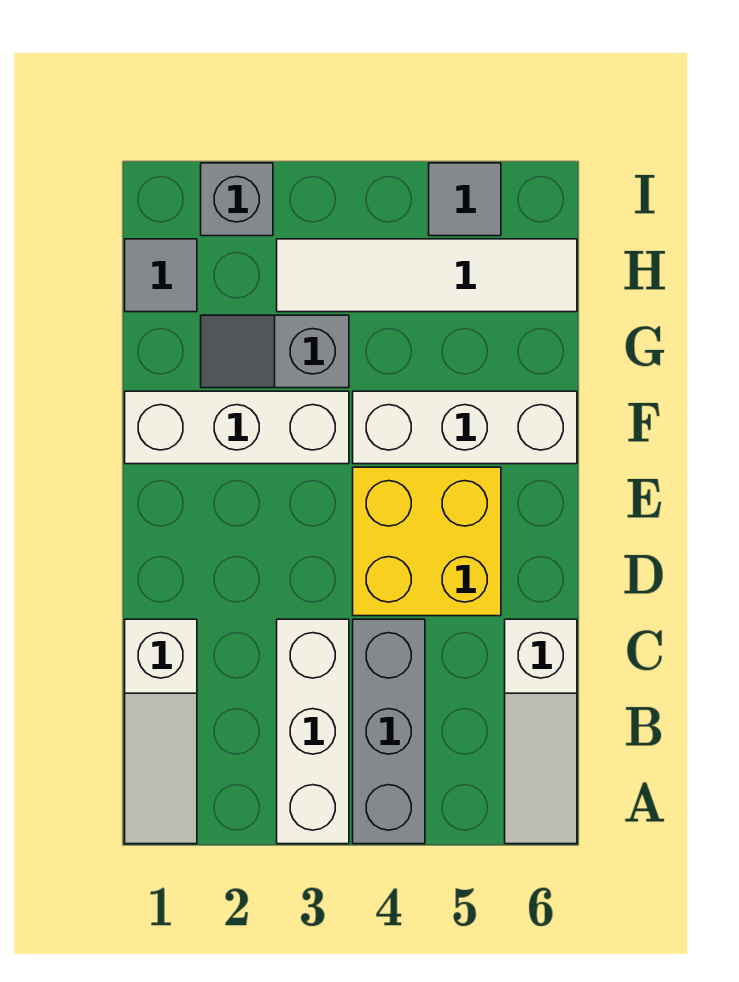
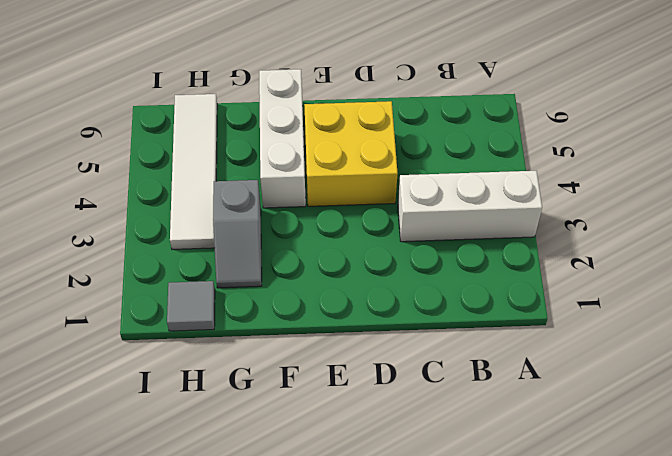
none -> white 1x3 slope [125,619,197,844]
none -> grey 1x3 brick [353,619,425,844]
none -> white 1x3 slope [505,619,577,844]

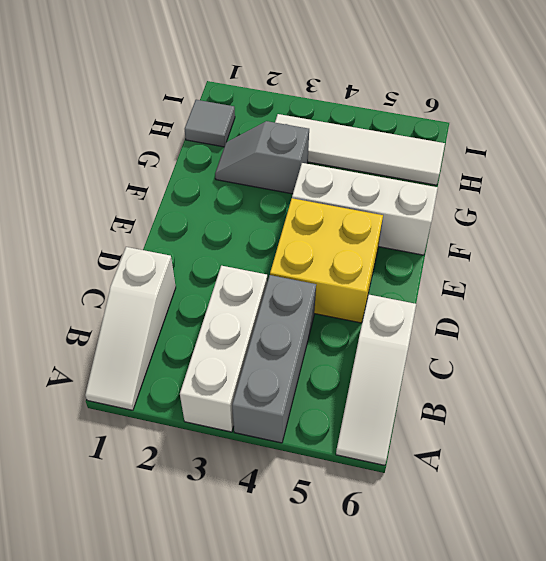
none -> white 1x3 brick [125,391,349,464]
none -> grey 1x1 brick [201,163,273,236]
none -> grey 1x1 tile [429,163,501,236]

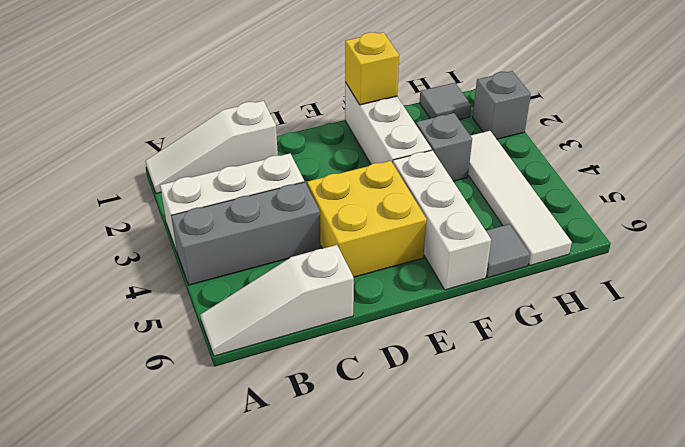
yellow 1x1 brick [345,32,399,105] -> none
grey 1x1 tile [486,224,530,278] -> grey 1x1 tile moved to [429,163,501,236]

